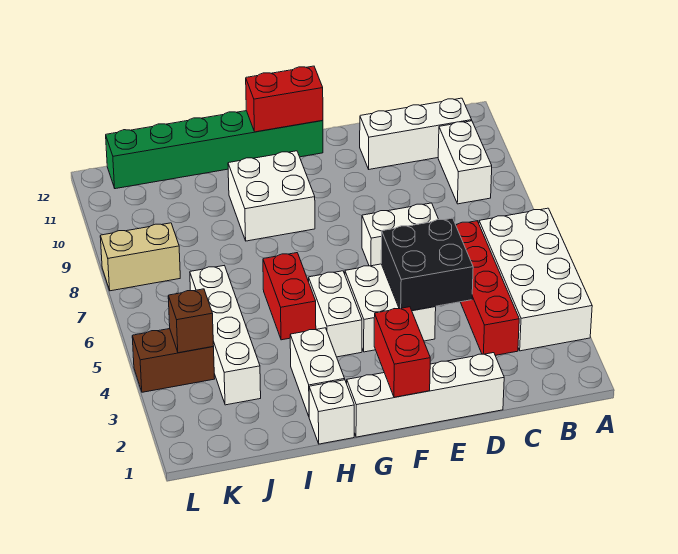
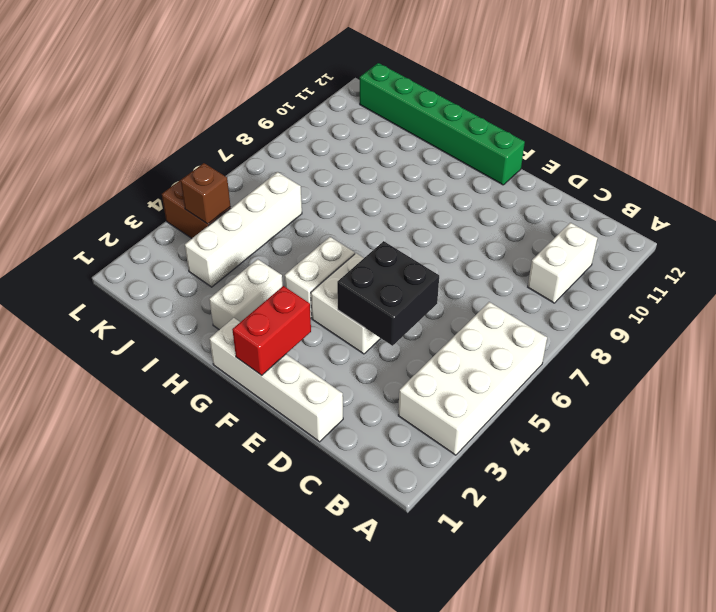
none -> white 1x3 brick [360,98,472,169]
none -> red 1x4 brick [456,221,519,355]
none -> white 1x2 brick [362,203,439,266]

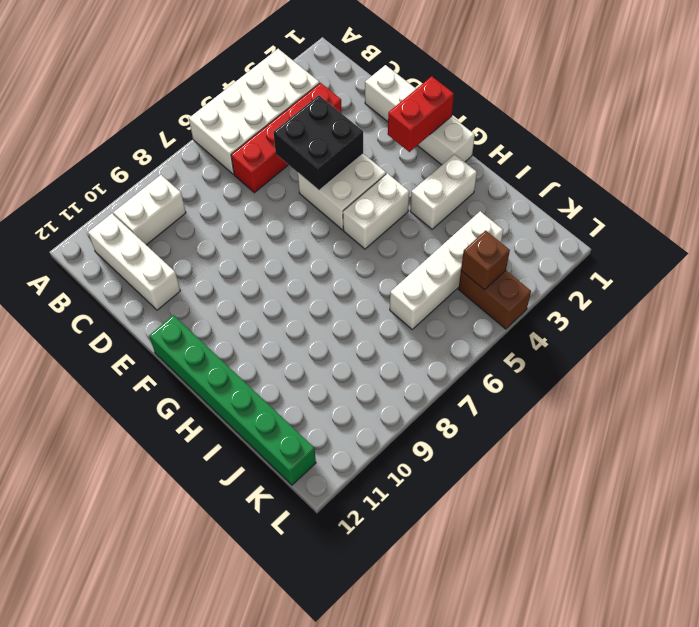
none -> white 1x2 brick [362,203,439,266]
none -> white 2x2 brick [228,151,315,241]
none -> white 1x1 brick [309,380,354,444]

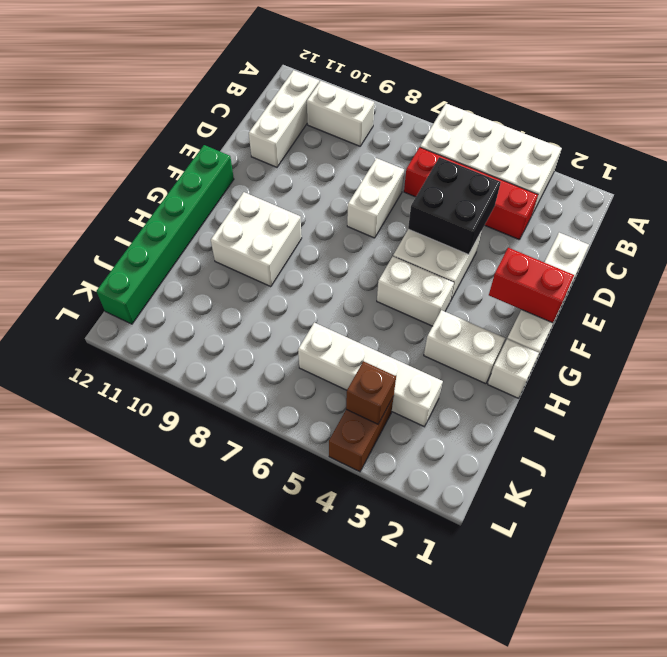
none -> red 1x2 brick [263,253,316,340]
none -> tan 1x2 brick [100,223,180,291]
none -> red 1x2 brick [246,66,323,132]

